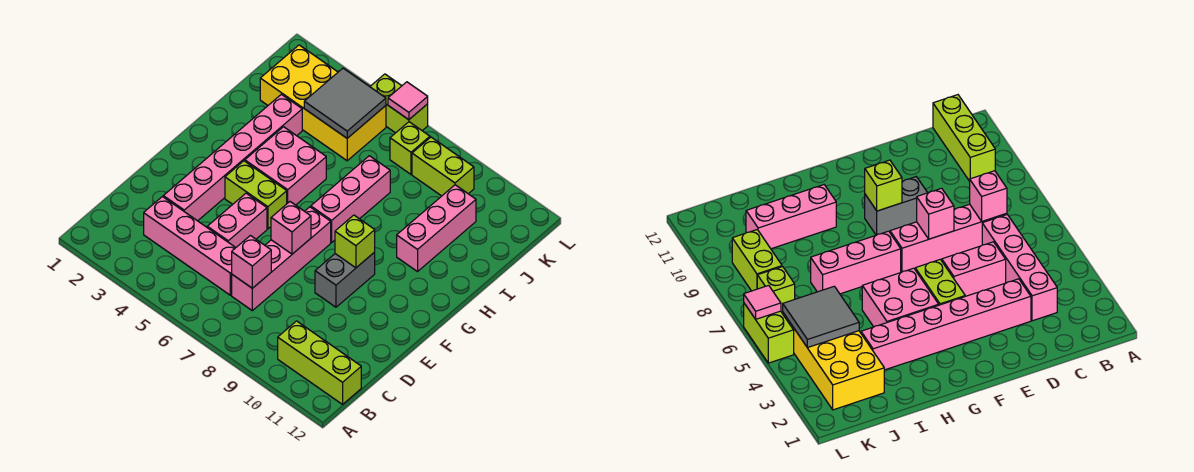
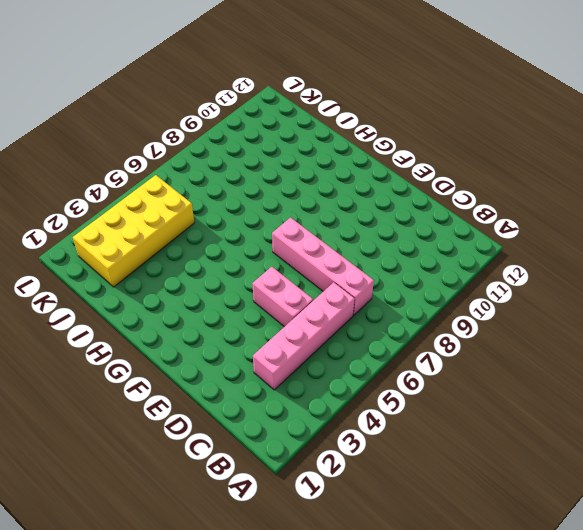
none -> lime 1x3 brick [278,321,361,404]
none -> pink 1x6 brick [163,94,302,221]
none -> grey 1x2 brick [315,252,375,307]

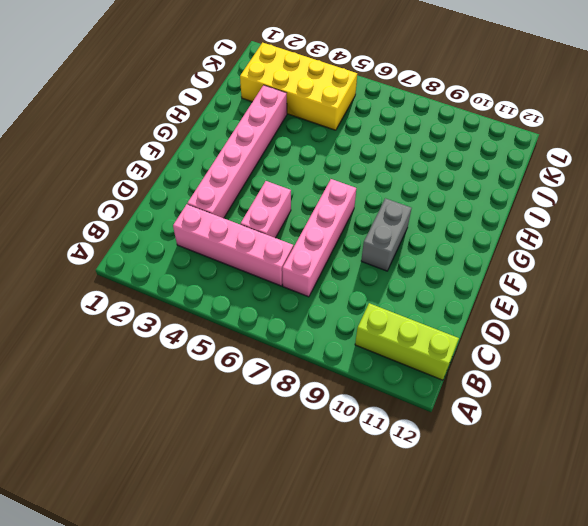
none -> lime 1x2 brick [225,161,287,229]
none -> pink 2x2 brick [245,127,326,205]
none -> pink 1x3 brick [311,156,390,242]

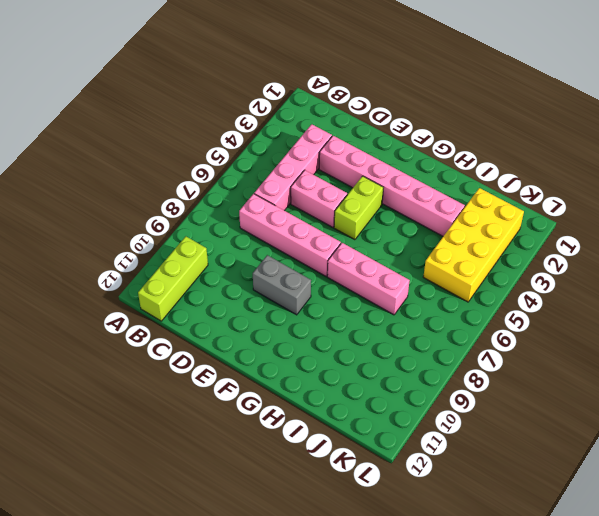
none -> pink 2x2 brick [245,127,326,205]
none -> pink 1x3 brick [397,185,476,272]
none -> lime 1x1 brick [390,122,430,174]

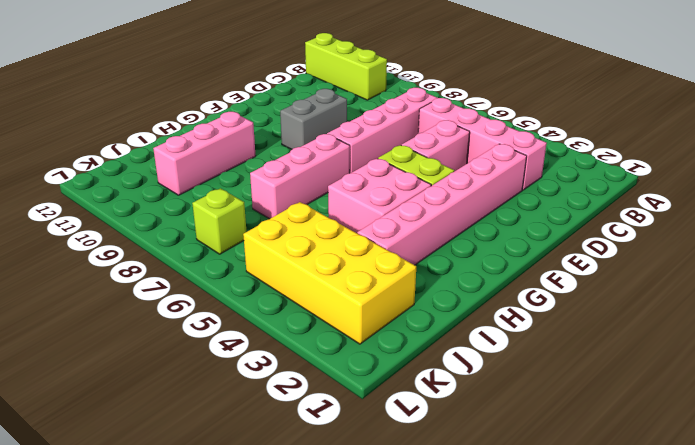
none -> lime 1x2 brick [412,137,474,196]
none -> lime 1x2 brick [370,74,428,133]
none -> pink 1x1 brick [232,236,271,288]

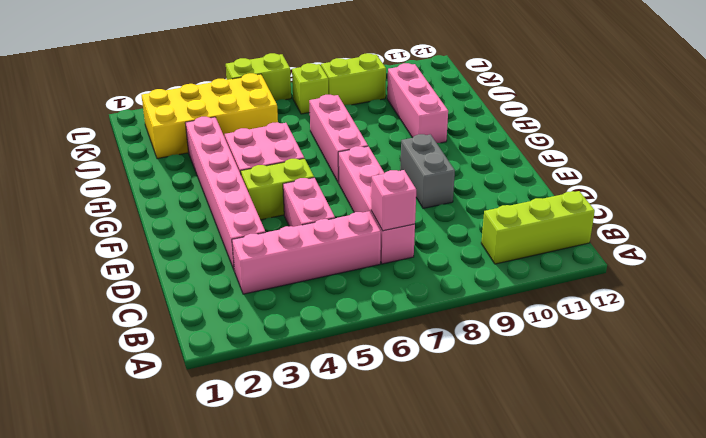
none -> pink 1x1 brick [271,202,311,254]
none -> lime 1x1 brick [335,215,375,268]
none -> grey 2x2 tile [304,68,386,138]

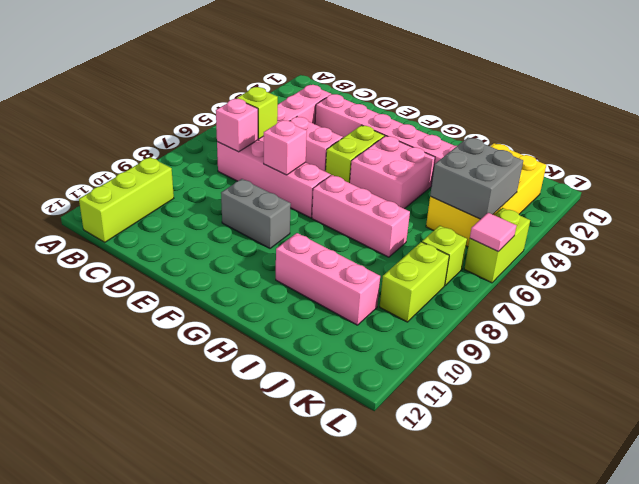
lime 1x1 brick [237,87,278,139] -> lime 1x1 brick moved to [335,215,375,268]
grey 2x2 brick [430,138,523,219] -> grey 2x2 tile [304,68,386,138]

